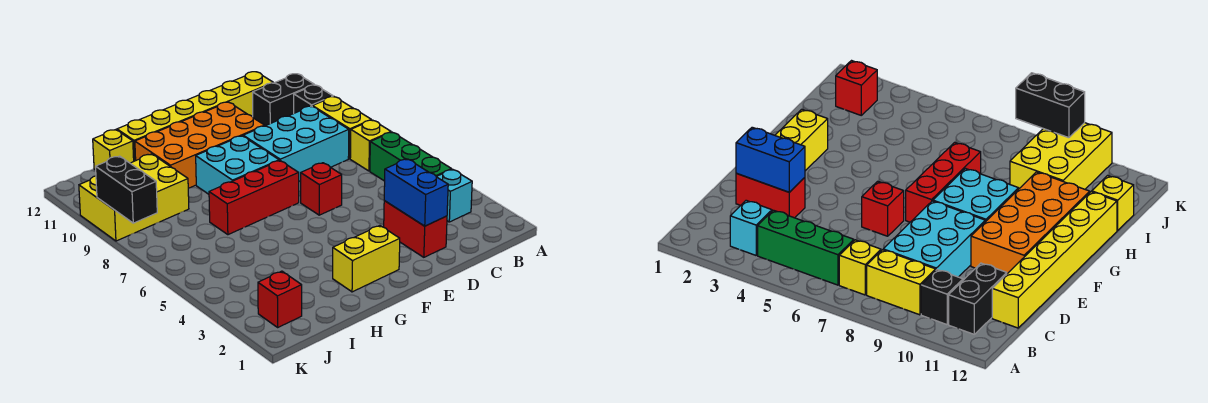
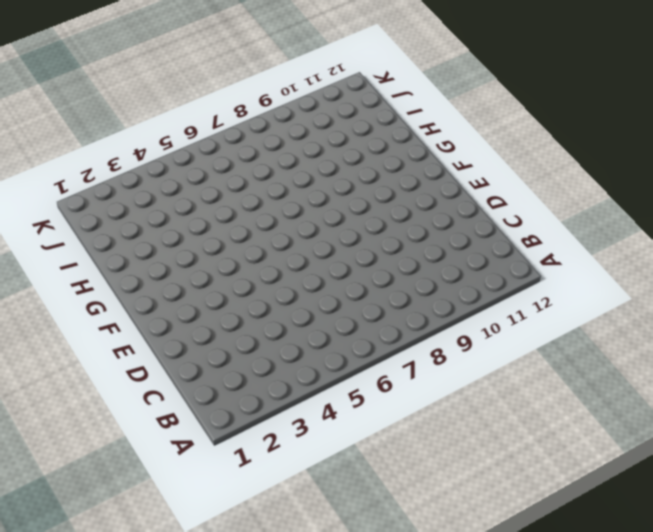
none -> cyan 1x1 brick [437,169,472,222]
none -> green 1x3 brick [370,132,451,181]
none -> yellow 1x1 brick [350,120,391,171]

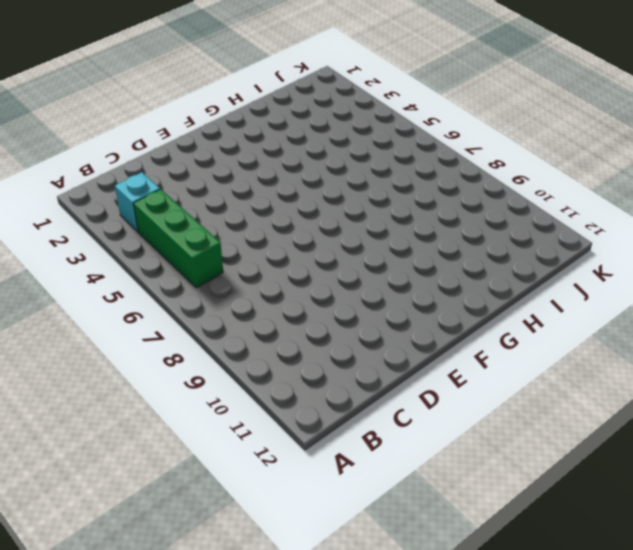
none -> yellow 1x1 brick [350,120,391,171]
none -> yellow 1x2 brick [313,97,371,159]
none -> black 1x1 brick [294,85,333,113]

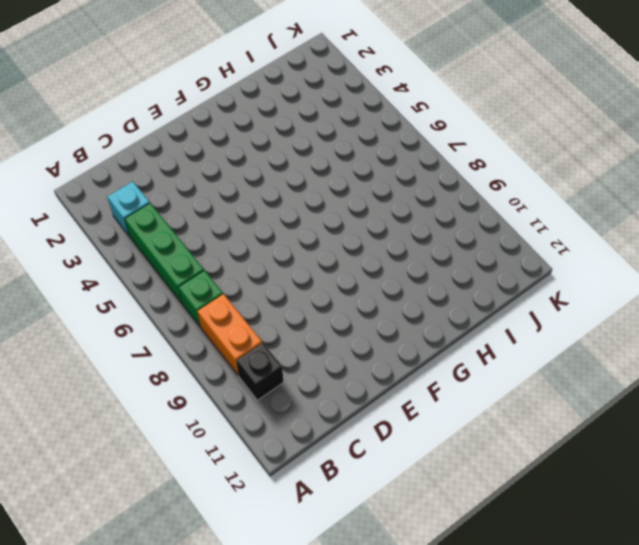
green 1x1 brick [179,270,223,327] -> yellow 1x1 brick [350,120,391,171]
orange 1x2 brick [197,294,262,375] -> yellow 1x2 brick [313,97,371,159]
none -> black 1x2 brick [253,74,314,126]
none -> cyan 2x3 brick [243,106,349,181]
none -> yellow 1x6 brick [117,72,273,161]

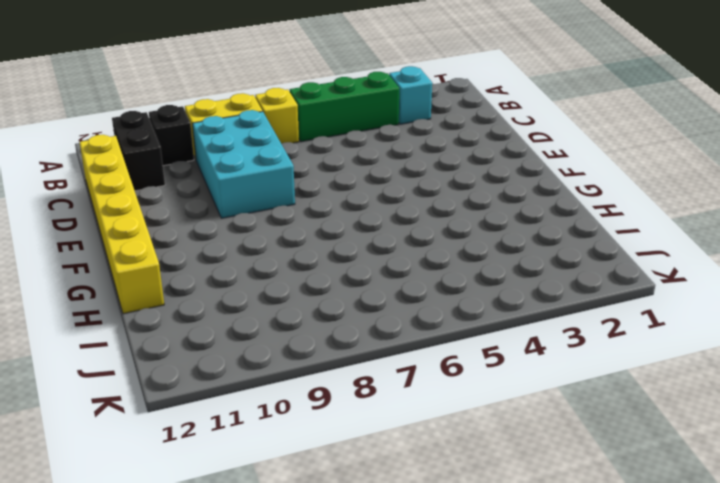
none -> red 1x2 brick [384,201,447,257]
none -> red 1x1 brick [301,163,342,215]
none -> orange 2x4 brick [135,102,265,188]

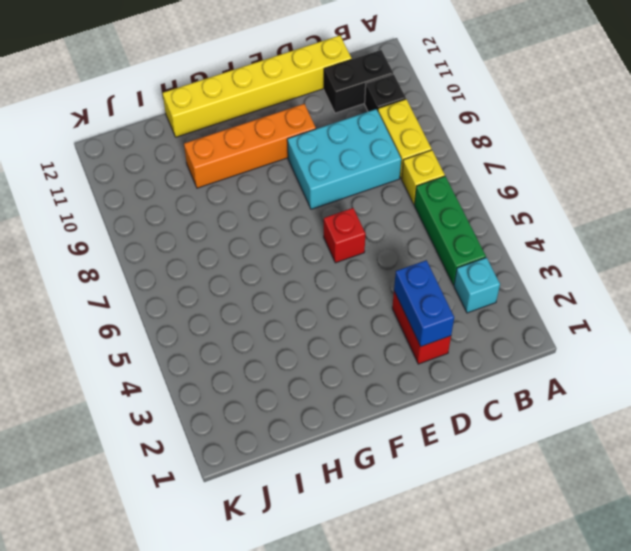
orange 1x4 brick [184,104,316,188] -> orange 2x4 brick [135,102,265,188]
none -> yellow 1x2 brick [333,226,400,292]
none -> red 1x3 brick [209,161,299,235]
none -> cyan 2x2 brick [196,136,279,194]

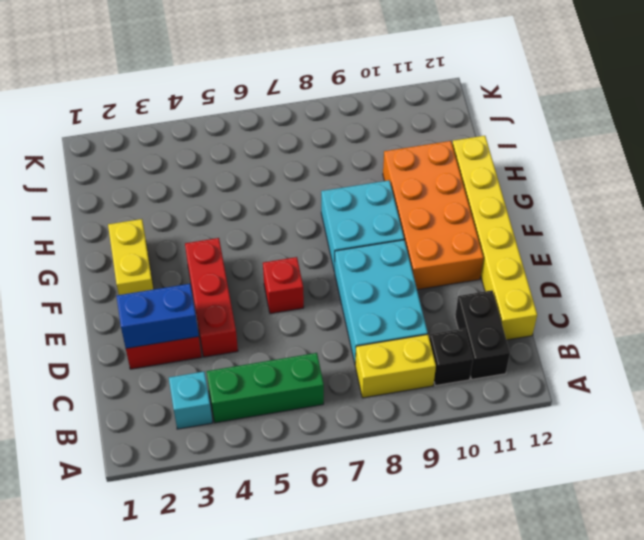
red 1x3 brick [185,238,238,357] -> red 1x3 brick moved to [209,161,299,235]
none -> yellow 1x1 brick [350,120,391,171]
none -> yellow 2x3 brick [79,154,189,241]
none -> yellow 1x1 brick [93,130,134,170]

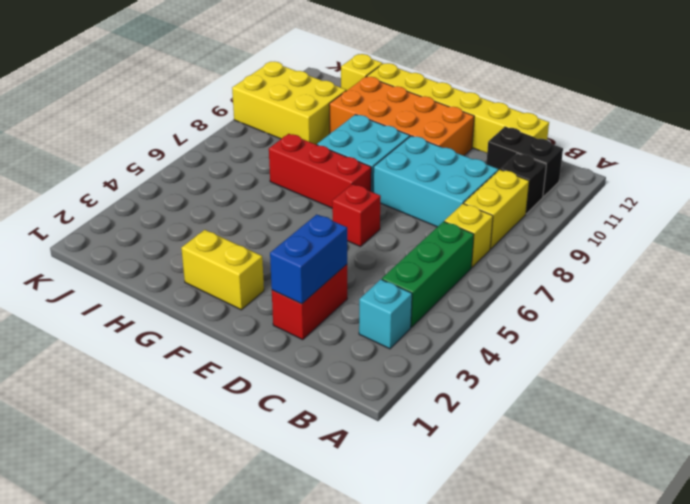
none -> red 1x1 brick [258,271,302,327]
none -> black 1x2 brick [96,156,157,223]

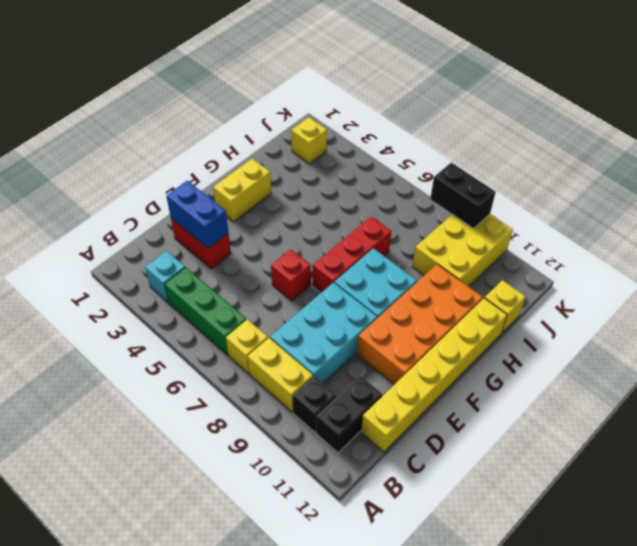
yellow 1x1 brick [291,117,327,164] -> red 1x1 brick [258,271,302,327]

